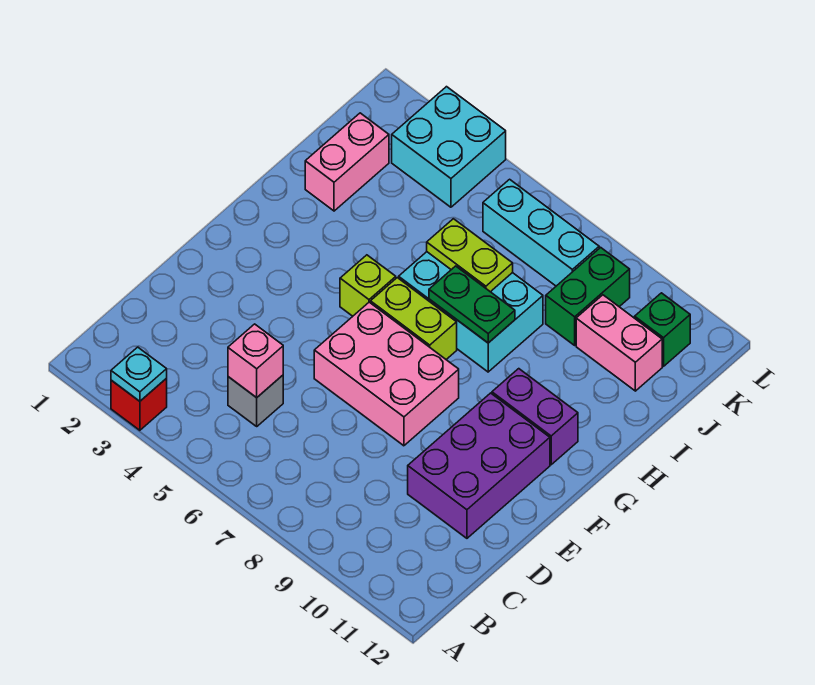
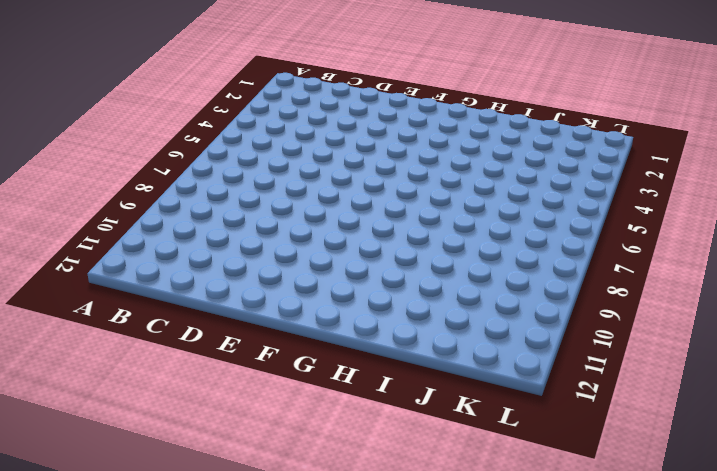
none -> red 1x1 brick [111,379,167,430]
none -> grey 1x1 brick [228,375,283,426]
none -> purple 2x3 brick [408,393,550,538]

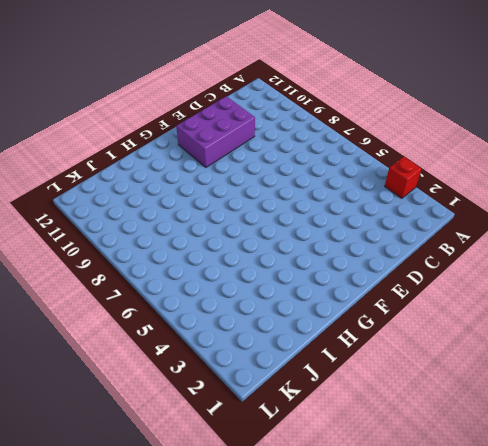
none -> grey 1x1 brick [228,375,283,426]
none -> pink 2x3 brick [314,302,459,446]
none -> lime 1x1 brick [340,255,396,316]

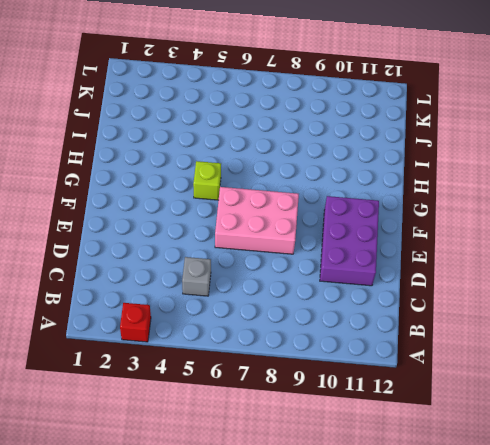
none -> lime 1x2 brick [371,278,457,359]
none -> purple 1x2 brick [492,369,578,465]
none -> cyan 2x3 brick [399,252,543,372]

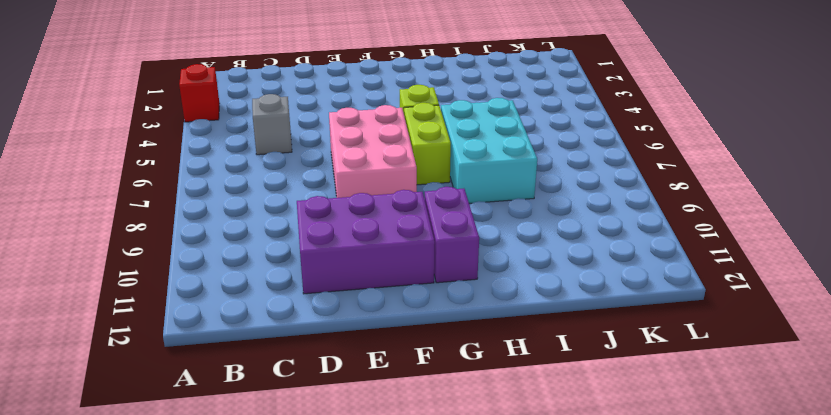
none -> pink 1x2 brick [305,113,389,211]
none -> green 1x2 brick [546,247,630,345]
none -> pink 1x2 brick [576,295,662,391]

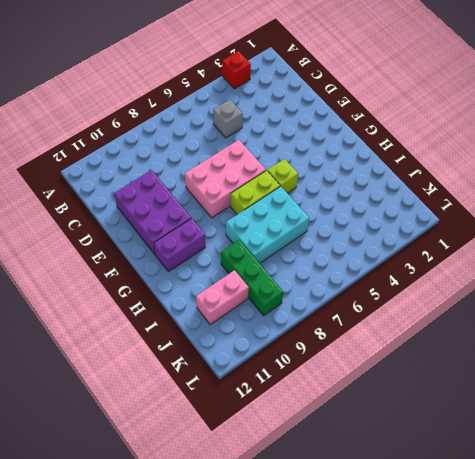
green 1x3 brick [221,240,283,316] -> green 1x2 brick [546,247,630,345]
none -> pink 1x2 brick [305,113,389,211]
none -> cyan 2x2 brick [392,87,506,207]
none -> cyan 1x3 brick [483,179,599,286]

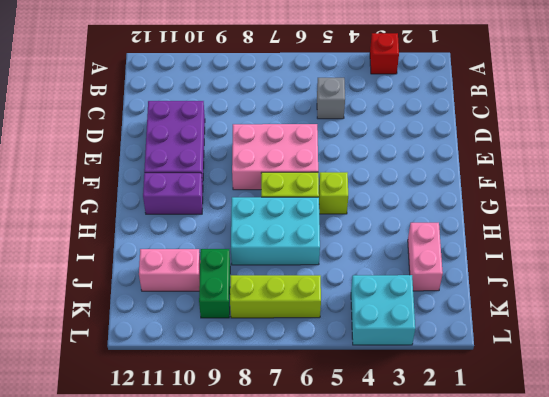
lime 1x3 brick [230,275,321,318] -> cyan 1x3 brick [483,179,599,286]
none -> green 1x1 brick [635,293,690,366]
none -> cyan 1x1 plate [111,347,167,401]
none -> pink 1x1 brick [228,324,283,398]

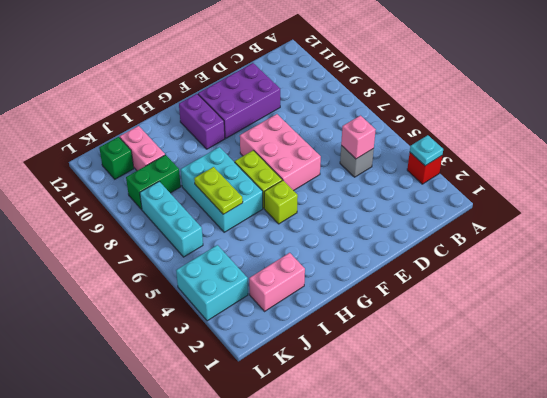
none -> green 1x2 plate [429,266,515,343]

